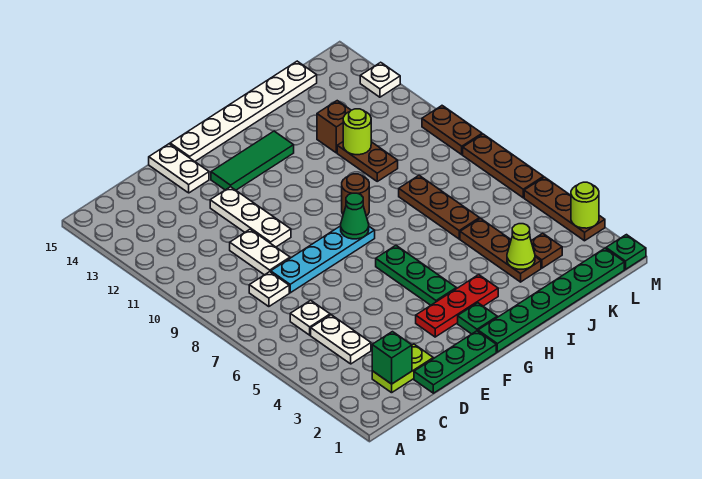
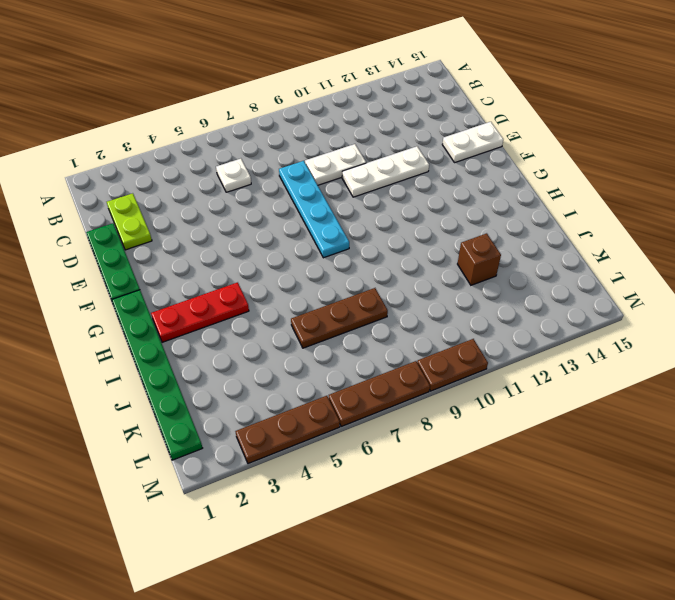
red 1x3 plate [151,282,249,342] -> red 1x3 plate turned to [416,275,498,337]
none -> white 1x2 plate [311,315,371,364]
none -> white 1x1 plate [249,272,289,307]
none -> green 1x3 tile [211,131,294,190]
none -> white 1x6 plate [170,61,317,161]

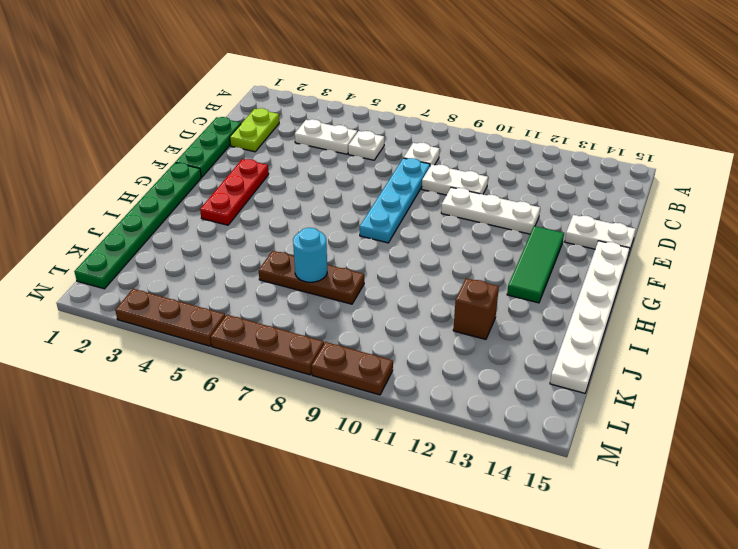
cyan 1x1 round brick [293,228,327,282] -> none
none -> green 1x1 plate [458,303,497,334]
none -> green 1x3 plate [376,246,456,305]
none -> brown 1x1 round brick [342,174,369,216]
none -> brown 1x3 plate [460,218,541,282]

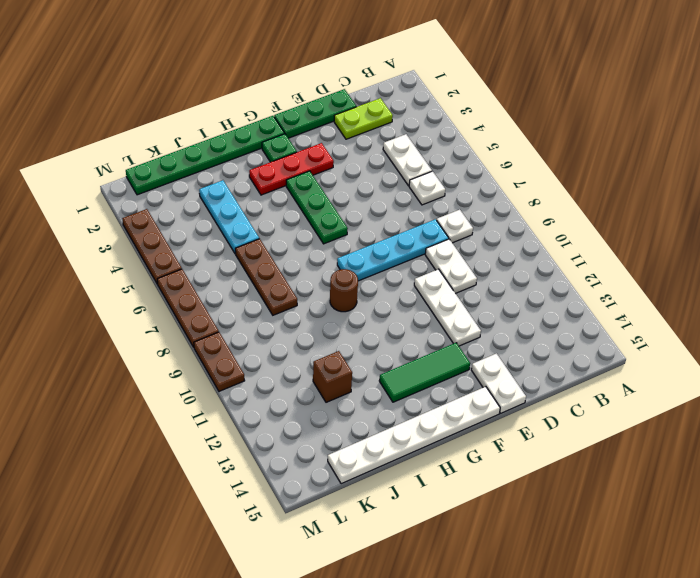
cyan 1x3 plate [199,180,259,254] -> brown 1x3 plate [460,218,541,282]
none -> brown 1x2 plate [337,142,398,181]
none -> brown 1x1 plate [531,233,562,268]
none -> green 1x1 plate [606,235,646,269]
none -> white 1x1 plate [360,62,400,97]

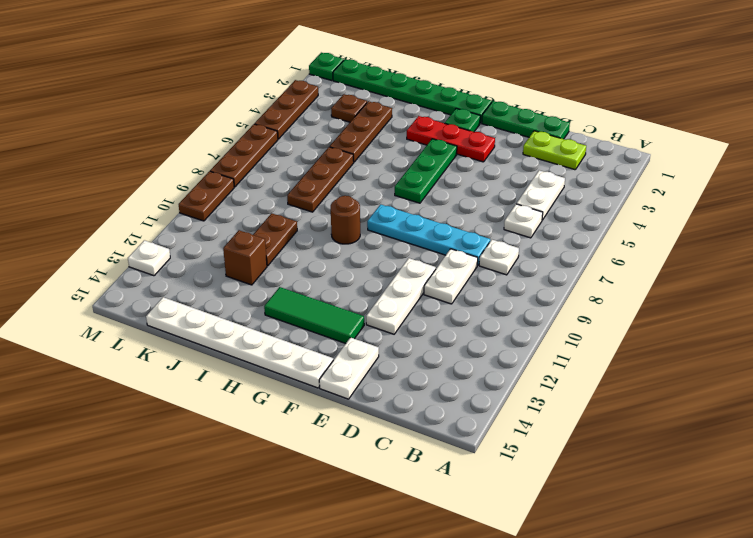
none -> green 1x1 brick [372,332,412,384]
none -> green 1x1 cone [341,193,369,239]
none -> lime 1x1 cone [507,224,535,269]
none -> lime 1x1 round brick [343,109,371,155]

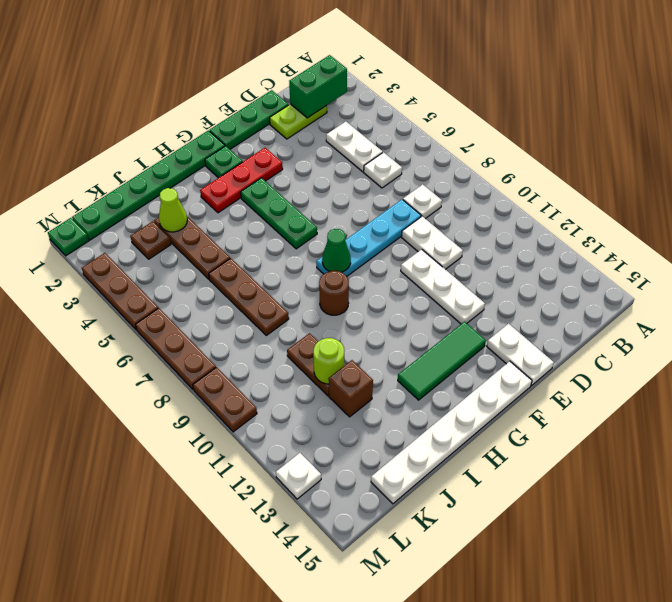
green 1x2 brick [289,55,347,118] -> green 1x1 brick [372,332,412,384]
none -> lime 1x1 round brick [571,182,599,228]

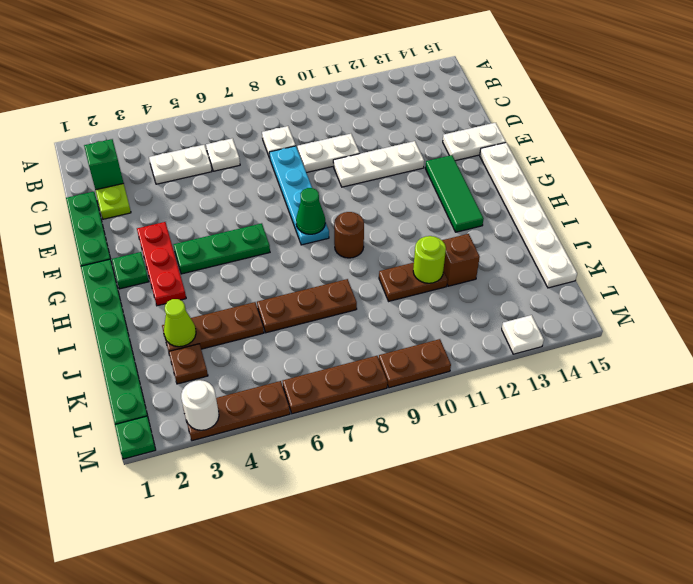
white 1x1 round brick [181,380,219,430] -> lime 1x1 round brick [571,182,599,228]

